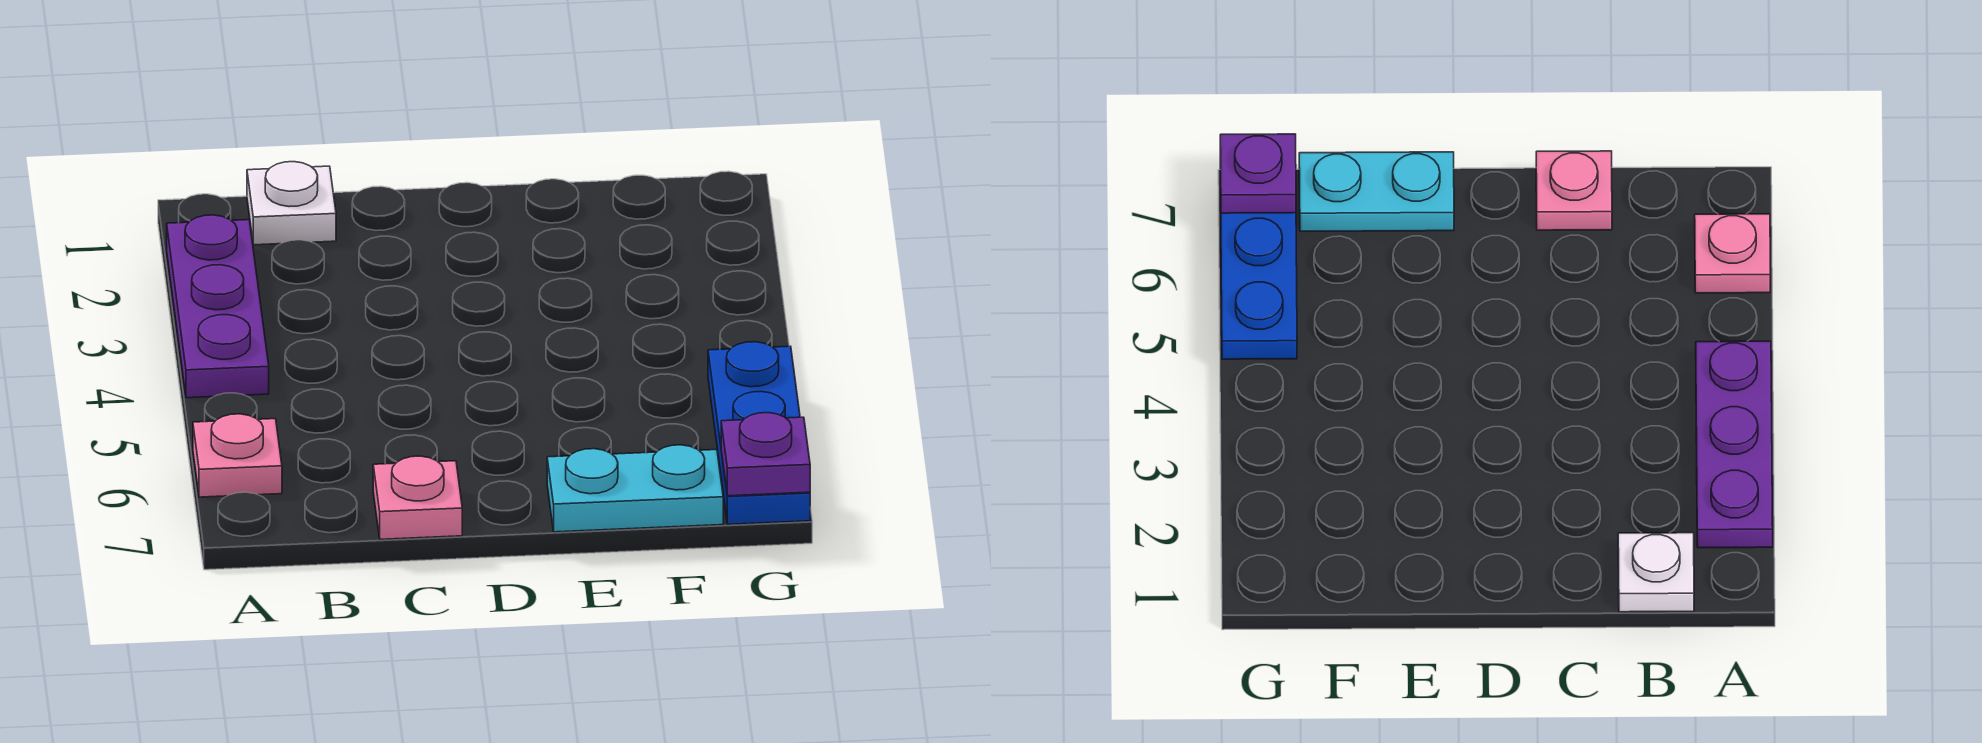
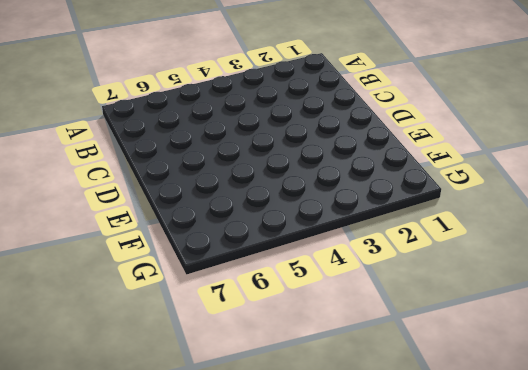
none -> purple 1x3 plate [167,215,269,398]
none -> pink 1x1 plate [193,414,282,497]

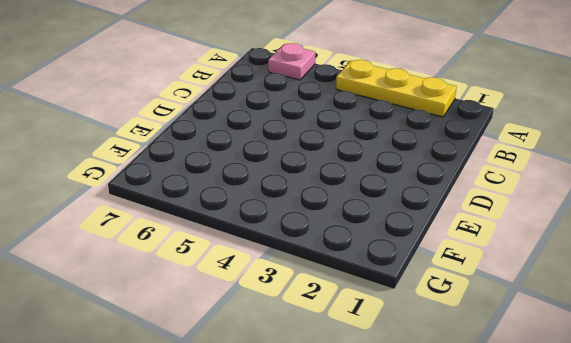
yellow 1x3 plate [336,60,457,117] -> purple 1x3 plate [167,215,269,398]
none -> white 1x1 plate [247,162,336,245]
none -> pink 1x1 plate [373,456,462,539]

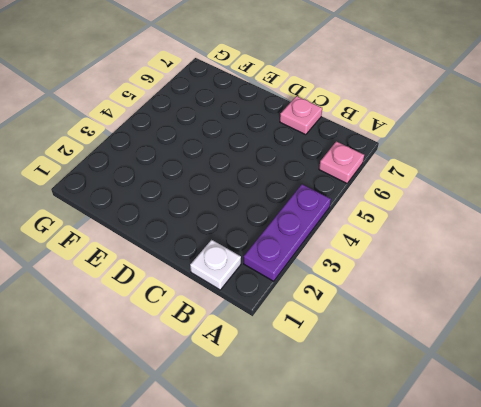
none -> cyan 1x2 plate [547,445,723,532]
none -> blue 1x3 plate [708,342,810,524]

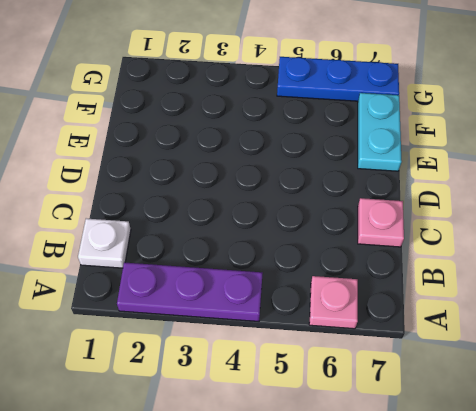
none -> purple 1x1 plate [721,413,810,496]

